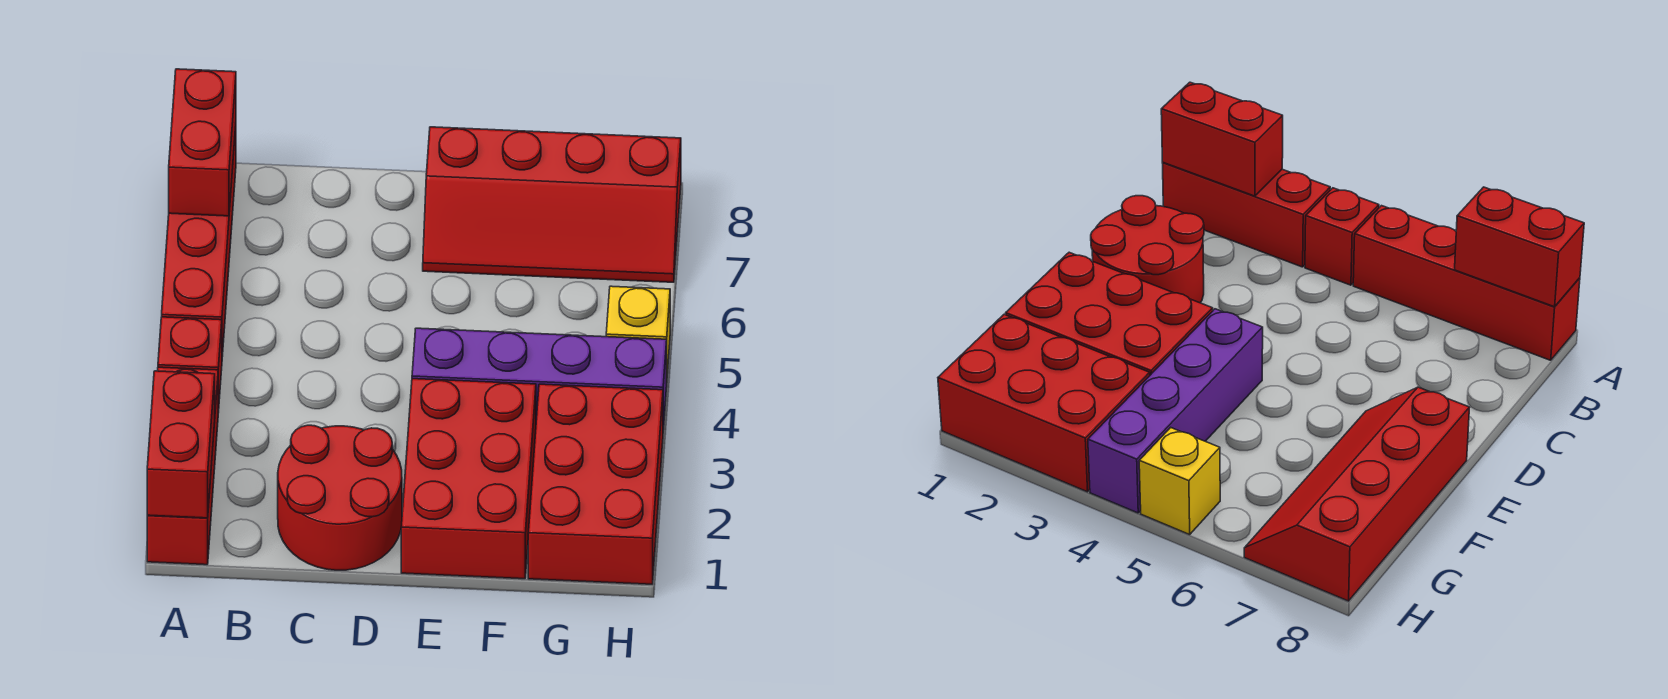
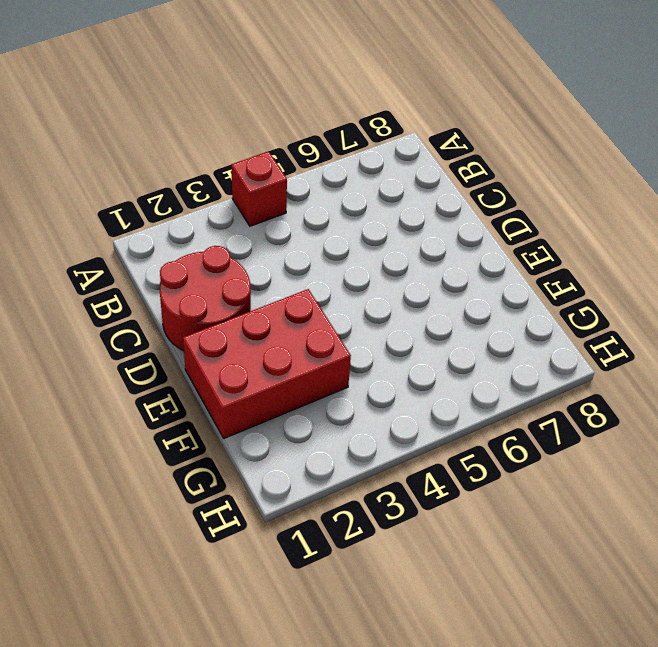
none -> red 1x3 brick [147,367,218,565]
none -> red 1x4 brick [162,127,236,357]

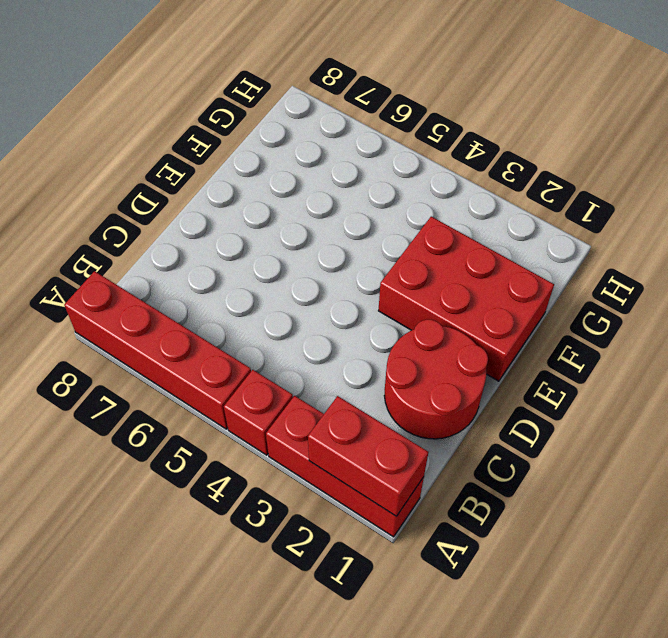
none -> purple 1x4 brick [412,328,667,429]
none -> red 2x4 slope [423,127,681,282]

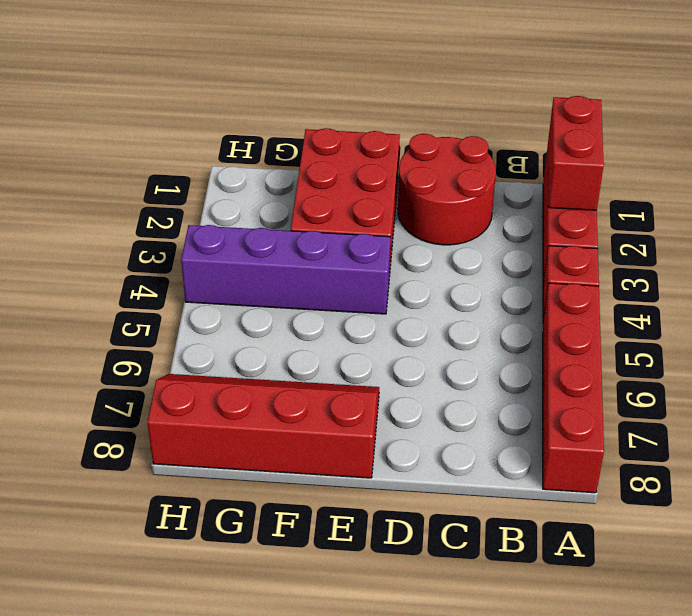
none -> red 2x3 brick [528,384,663,584]
none -> yellow 1x1 brick [606,286,670,373]

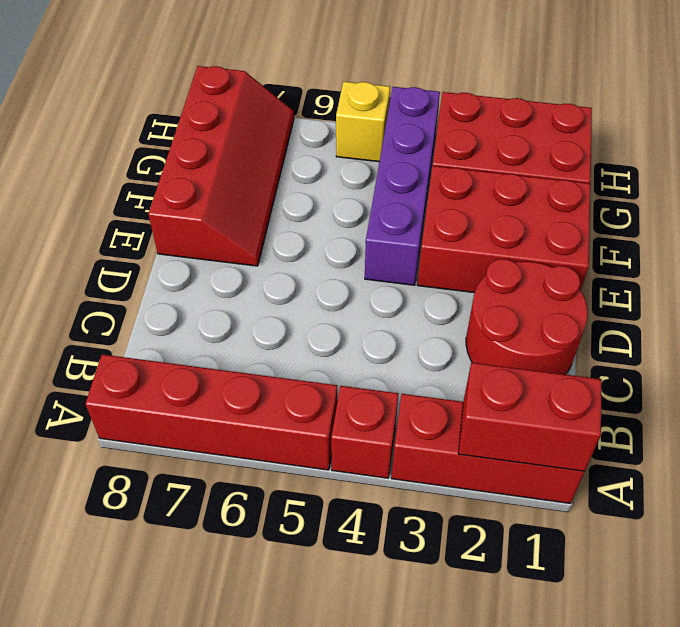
none -> red 1x2 brick [169,69,236,216]

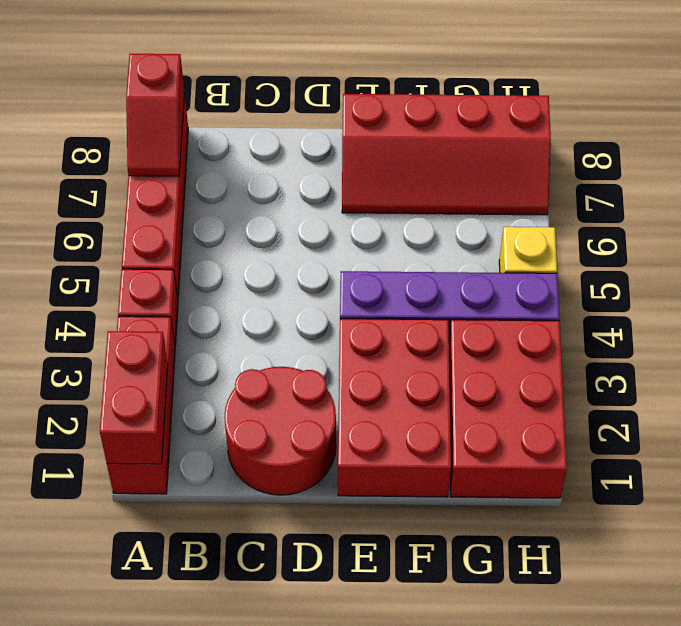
red 1x2 slope [126,54,184,176] -> red 1x2 brick [169,69,236,216]

